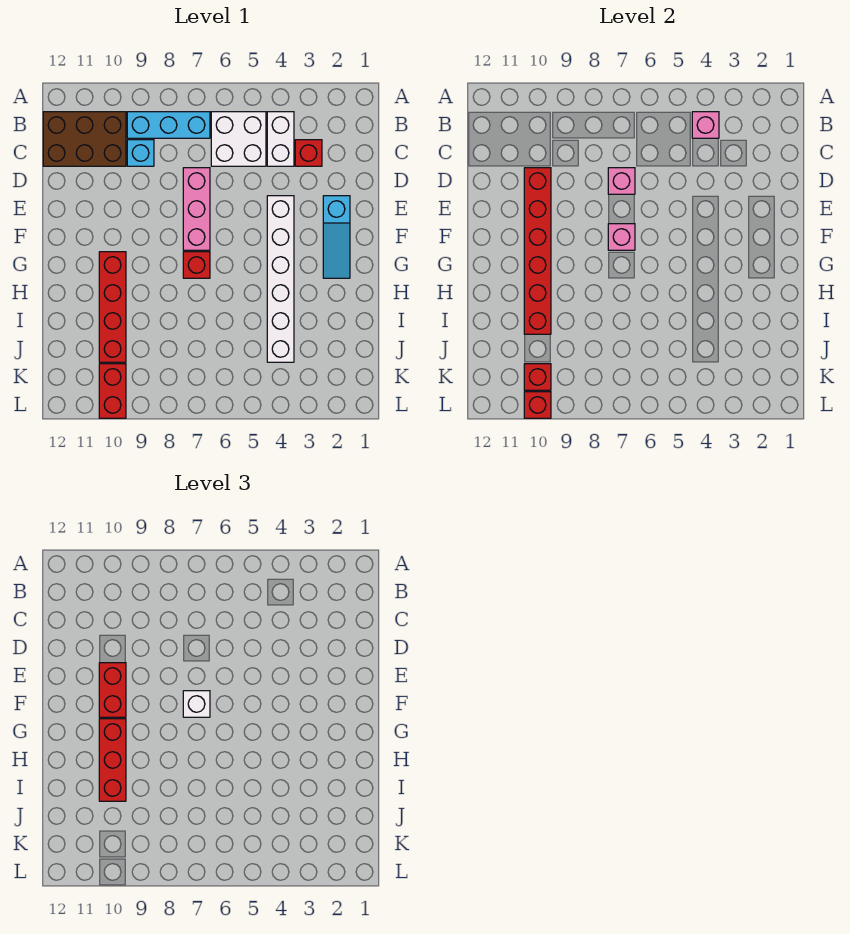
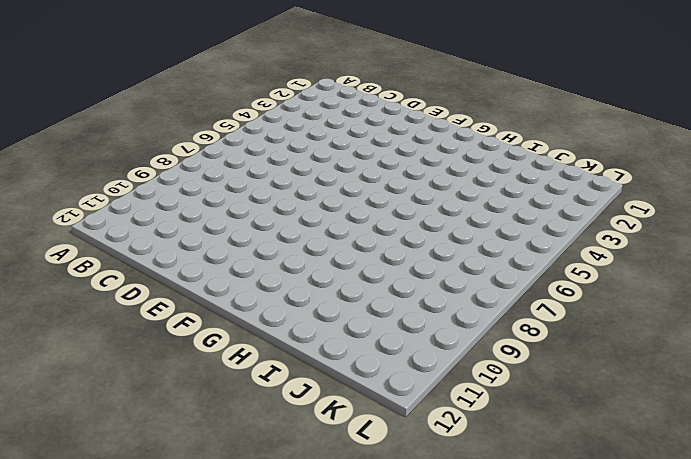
none -> white 1x2 brick [267,112,294,166]
none -> white 2x2 brick [211,112,266,166]
none -> cyan 1x3 brick [127,112,210,138]

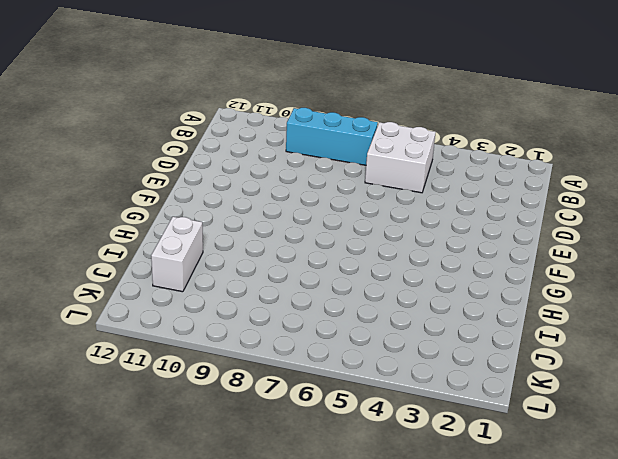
white 1x2 brick [151,217,203,292] -> white 1x2 brick moved to [267,112,294,166]
none -> brown 2x3 brick [43,112,126,166]
none -> red 1x1 brick [295,140,322,166]
none -> cyan 1x1 brick [127,140,154,166]

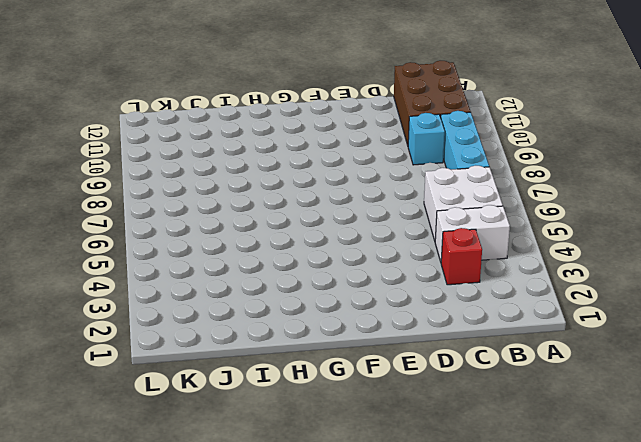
none -> pink 1x3 brick [183,168,210,250]
none -> cyan 1x3 slope [323,196,350,278]
none -> white 1x6 brick [267,196,294,362]

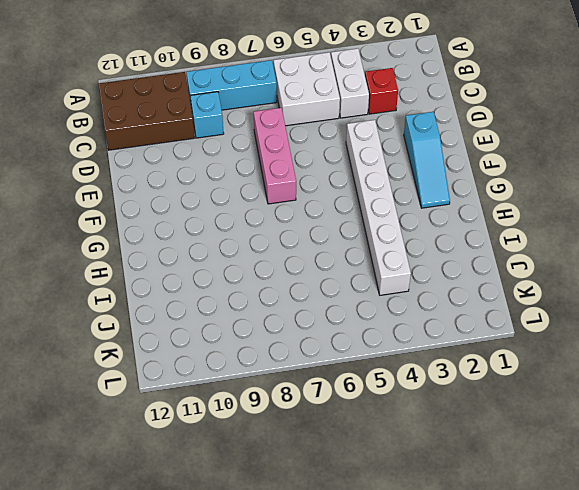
none -> red 1x1 brick [183,252,210,278]
none -> red 1x4 brick [99,252,126,362]
none -> red 1x2 brick [99,364,126,418]

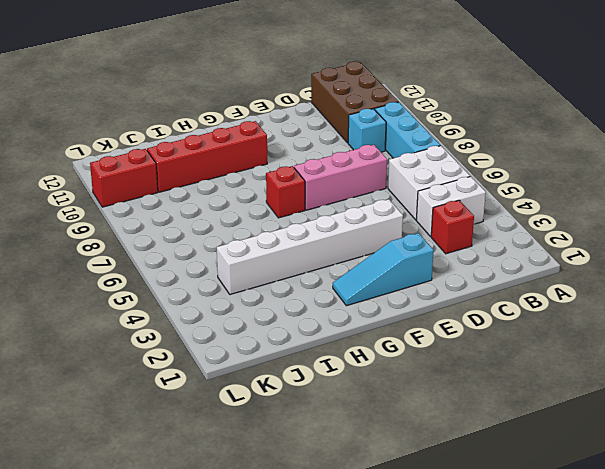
none -> pink 1x1 brick [692,112,719,138]
none -> pink 1x1 brick [608,168,635,194]
none -> red 1x6 brick [524,168,551,334]

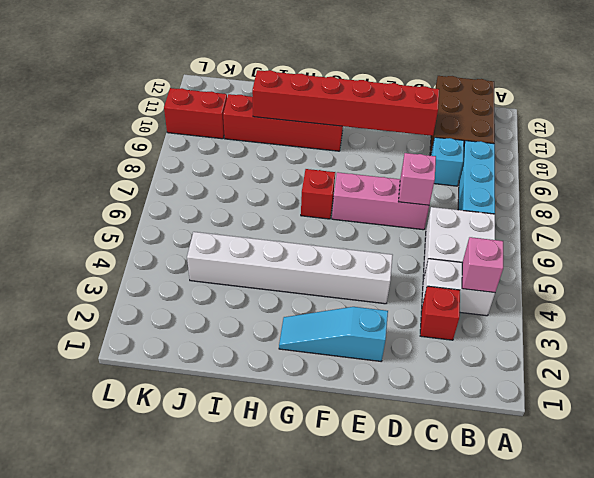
none -> pink 1x1 brick [608,224,635,250]
none -> red 1x1 brick [524,364,551,390]
none -> red 1x1 brick [524,392,551,418]

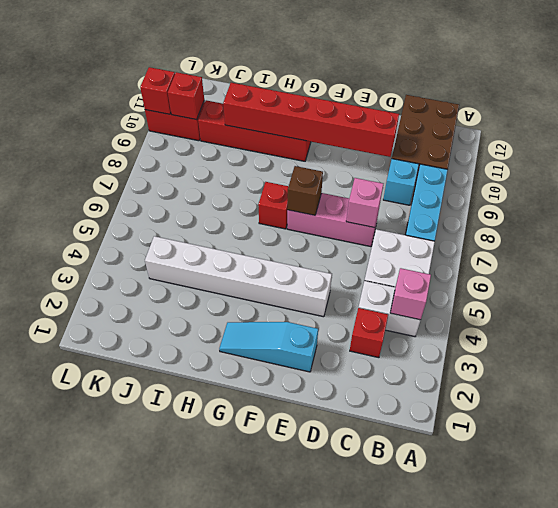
brown 1x1 brick [287,166,323,215] -> pink 1x1 brick [608,224,635,250]
none -> red 1x2 brick [99,663,126,717]
none -> white 1x1 brick [183,691,210,717]
none -> red 1x3 brick [99,719,126,801]

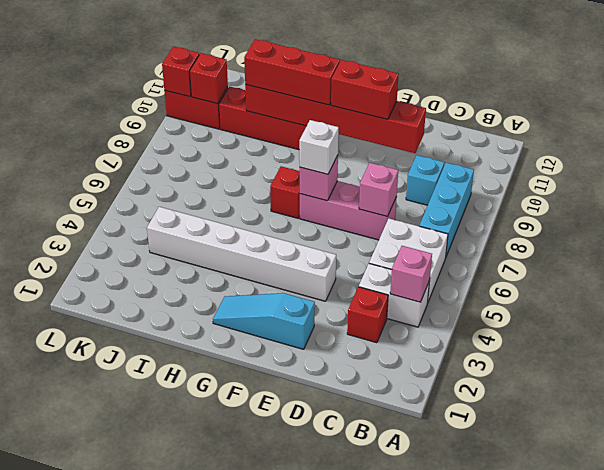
none -> brown 2x3 brick [43,112,126,166]

